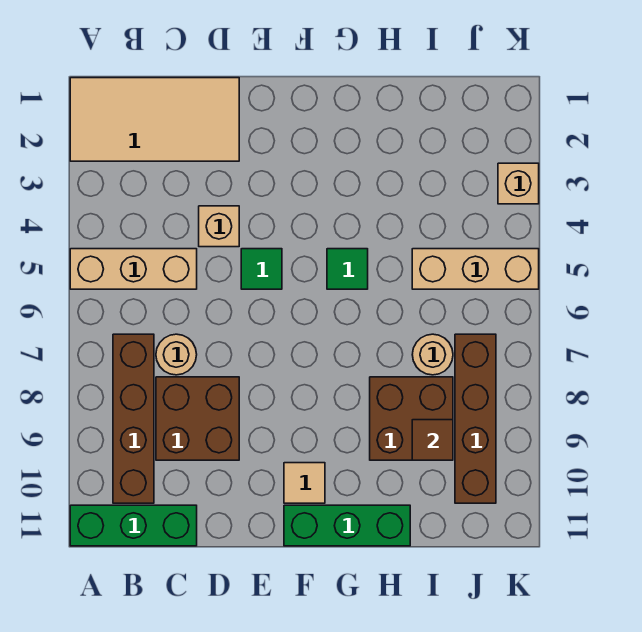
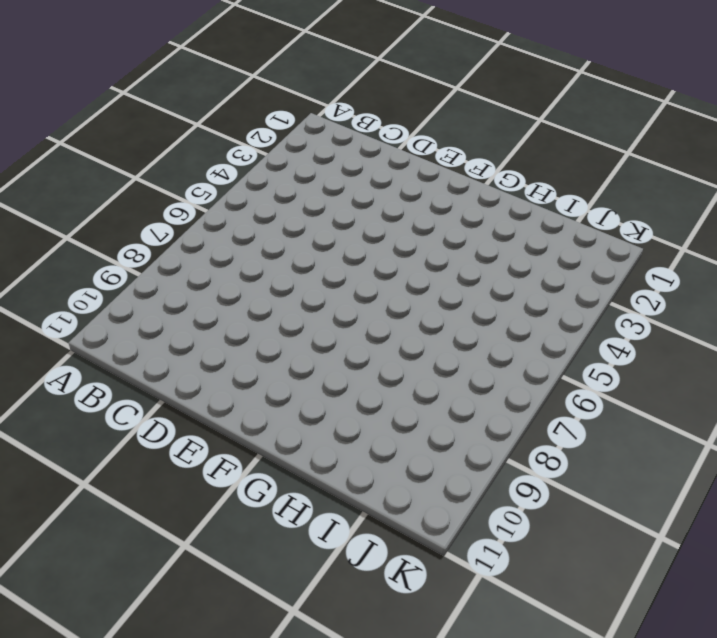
none -> tan 2x4 tile [70,78,239,161]
none -> tan 1x3 brick [70,249,197,289]
none -> green 1x3 brick [70,505,197,546]

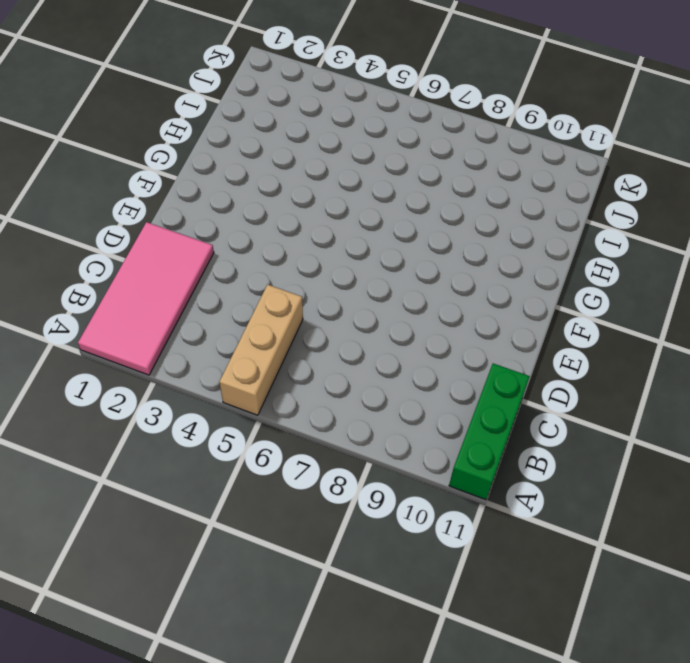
pink 2x4 tile [78,222,214,375] -> tan 2x4 tile [70,78,239,161]
none -> brown 1x4 brick [113,334,154,503]
none -> tan 1x1 round brick [156,334,197,375]
none -> brown 2x2 brick [156,377,239,460]

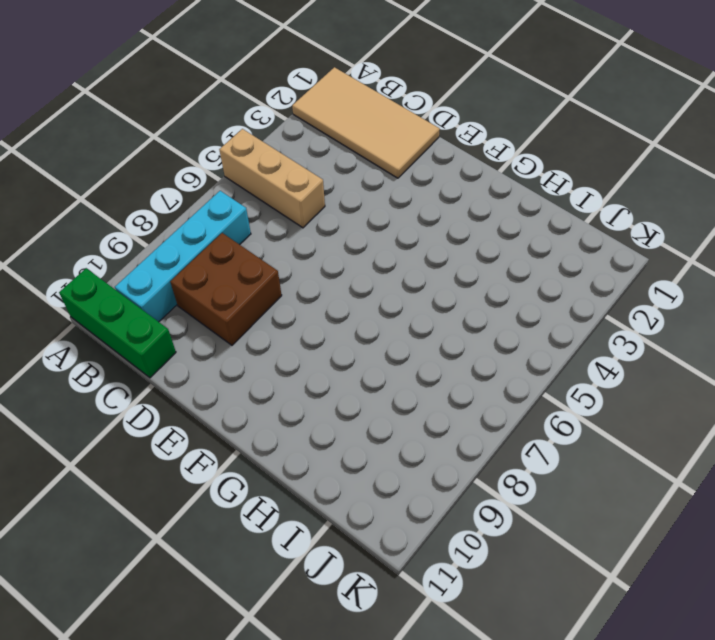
cyan 1x4 brick [115,191,251,322] -> brown 1x4 brick [113,334,154,503]
none -> tan 1x1 round brick [156,334,197,375]
none -> tan 1x1 brick [199,206,239,247]
none -> green 1x1 tile [241,249,282,289]

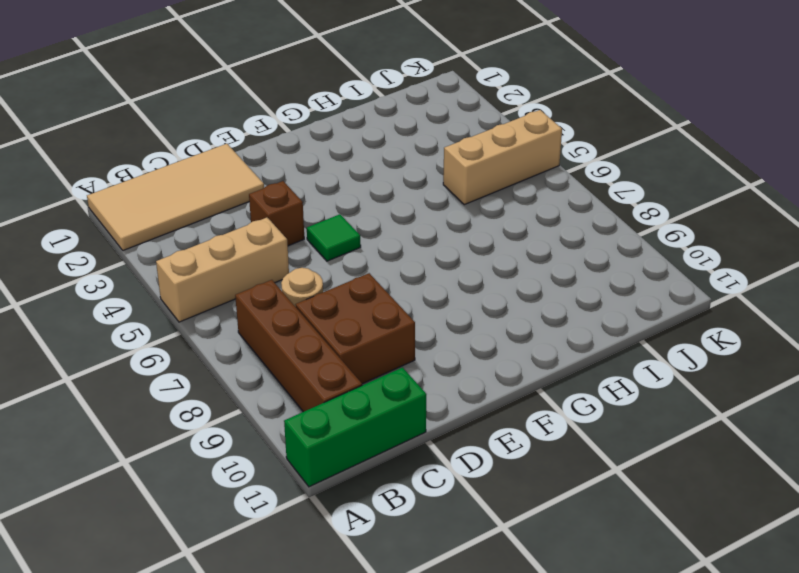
brown 1x1 brick [249,181,304,246] -> tan 1x1 brick [199,206,239,247]
none -> tan 1x1 tile [284,463,325,503]
none -> green 1x3 brick [284,505,410,546]
none -> green 1x1 tile [327,249,368,289]

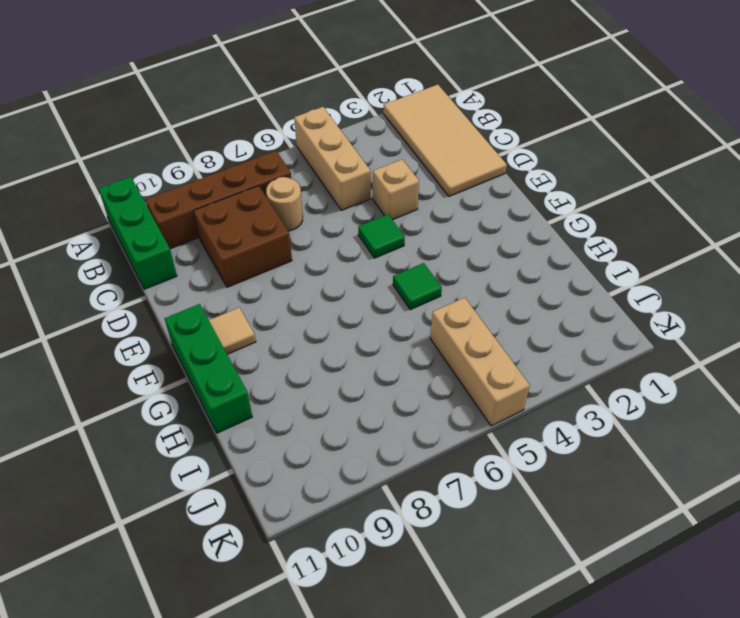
none -> brown 2x2 brick [370,377,453,460]
none -> tan 1x1 round brick [412,334,453,375]
none -> brown 1x4 brick [455,334,496,503]

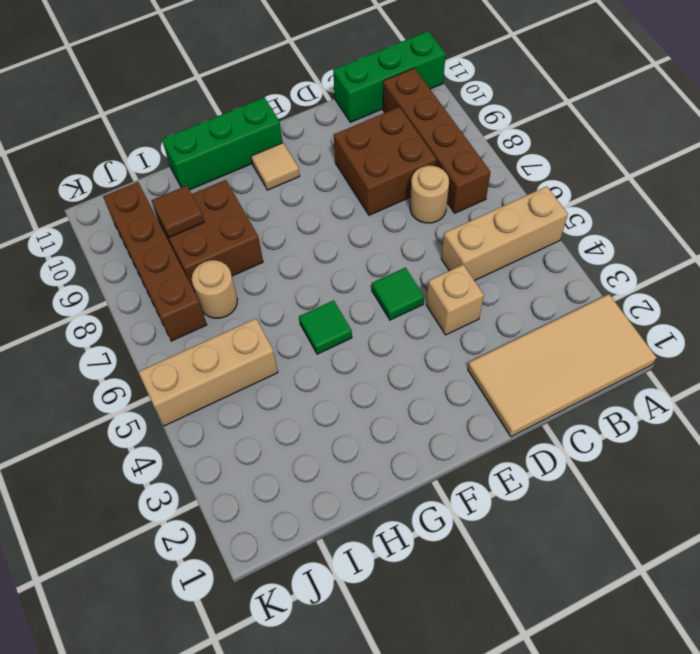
none -> tan 1x1 brick [498,163,539,204]

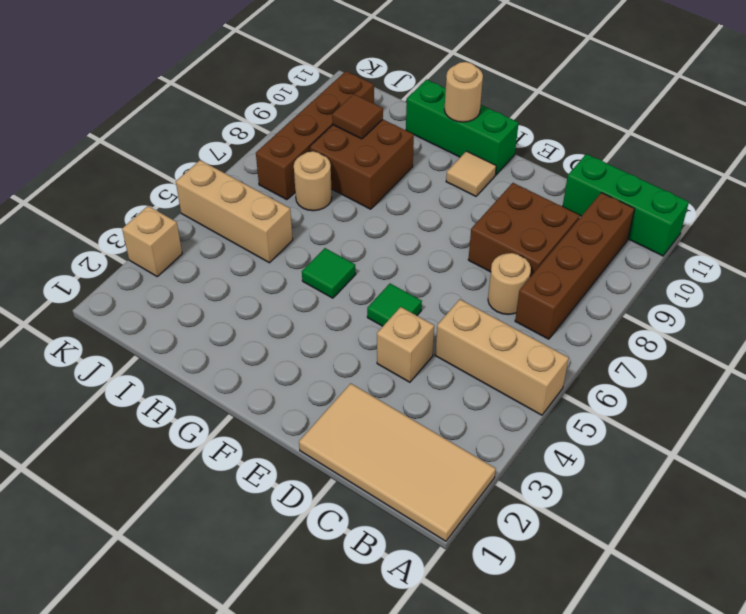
tan 1x1 round brick [444,62,483,122] -> none

